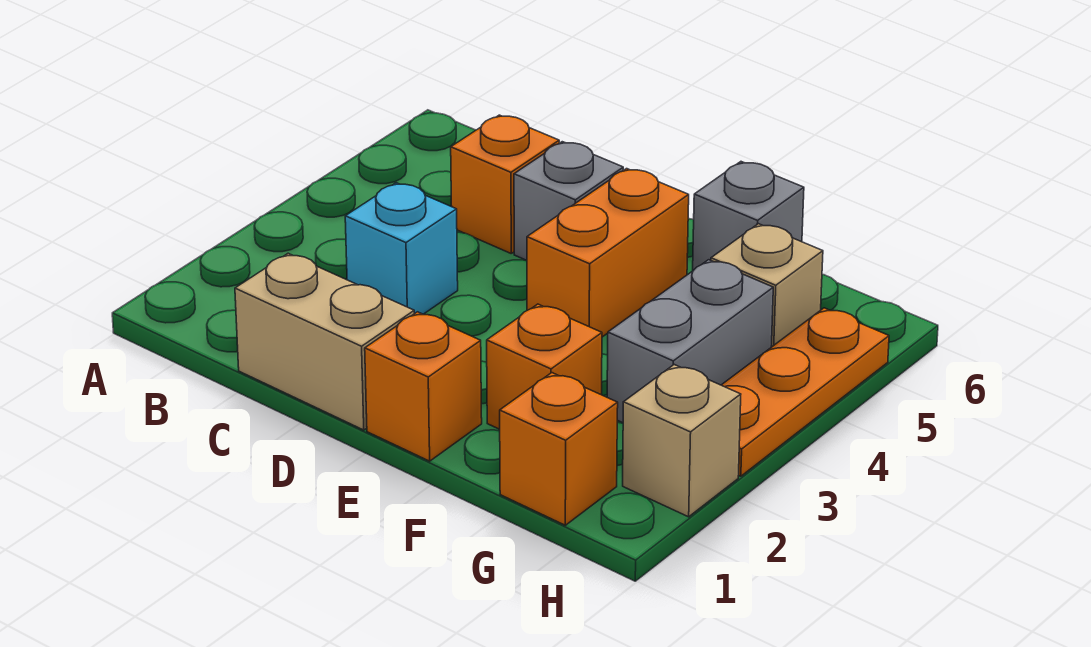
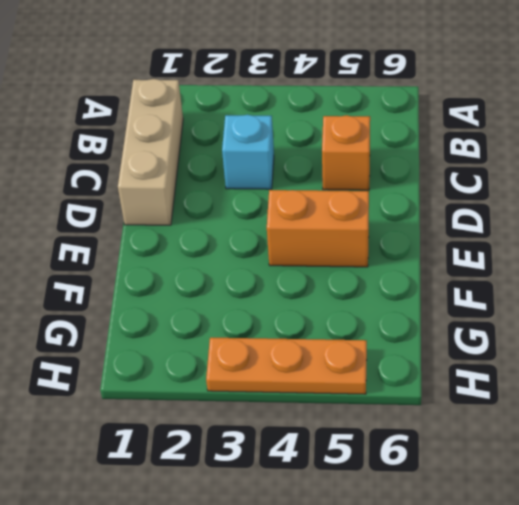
tan 1x3 brick [118,79,183,225] -> tan 1x2 brick [235,253,414,430]
none -> grey 1x1 brick [514,142,623,261]
none -> orange 1x1 brick [365,312,482,461]
none -> orange 1x1 brick [487,304,602,429]

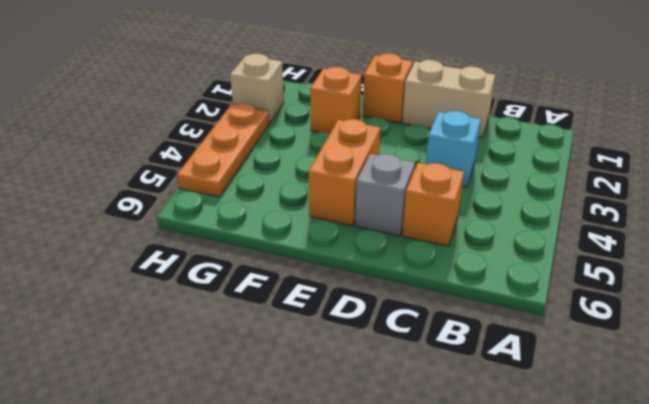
none -> grey 1x1 brick [693,162,804,270]
none -> orange 1x1 brick [500,373,618,525]
none -> grey 1x2 brick [607,260,773,423]

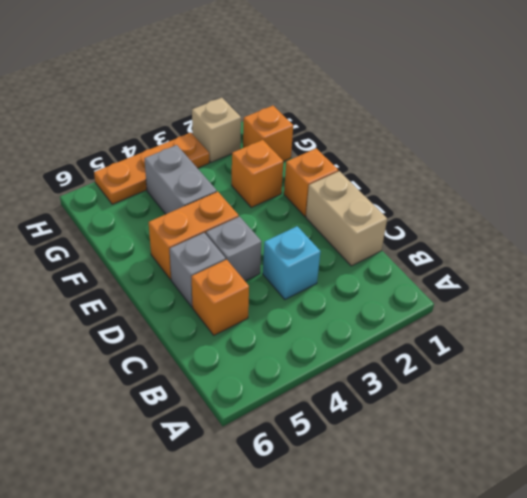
grey 1x1 brick [206,216,262,281] -> grey 1x1 brick moved to [693,162,804,270]
grey 1x2 brick [144,145,217,214] -> grey 1x2 brick turned to [607,260,773,423]
none -> tan 1x1 brick [711,224,823,347]

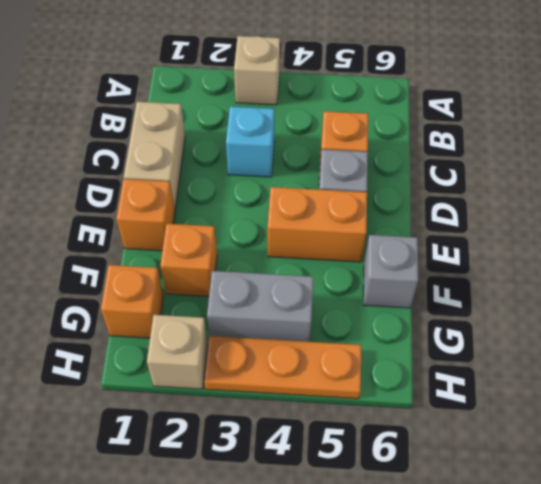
tan 1x1 brick [234,36,280,105] -> tan 1x1 brick moved to [711,224,823,347]

